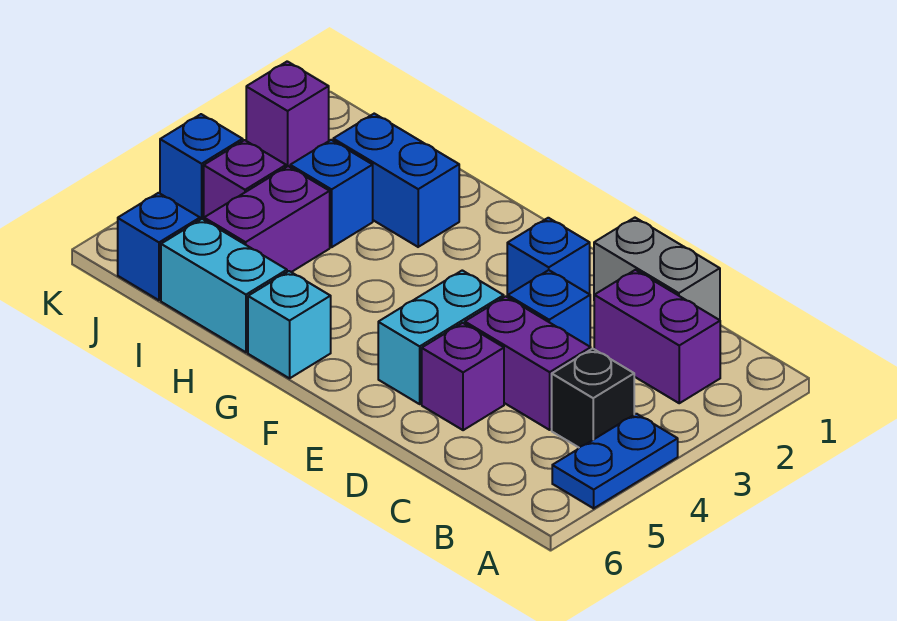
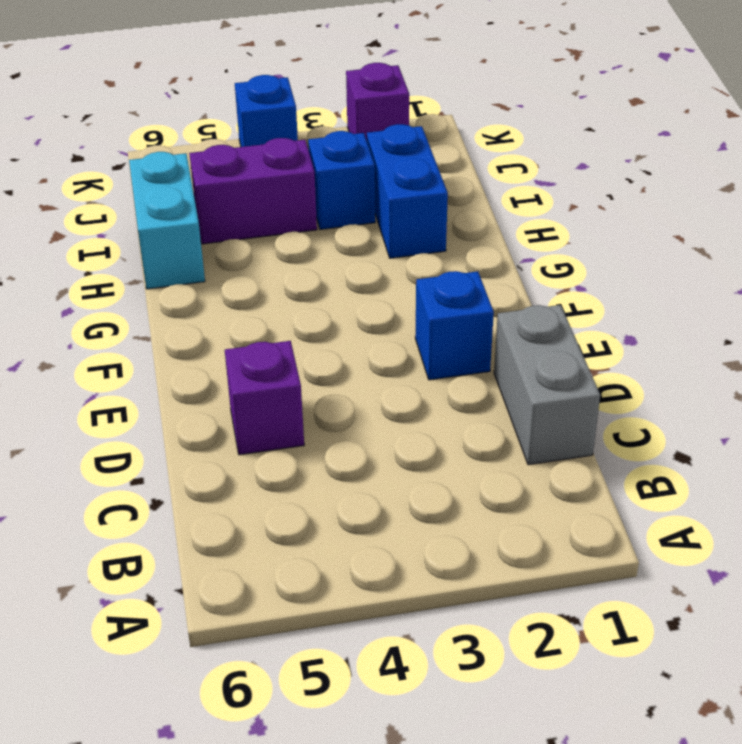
none -> blue 1x2 plate [552,414,678,508]
none -> purple 1x2 brick [594,270,720,403]
none -> black 1x1 brick [552,349,634,447]

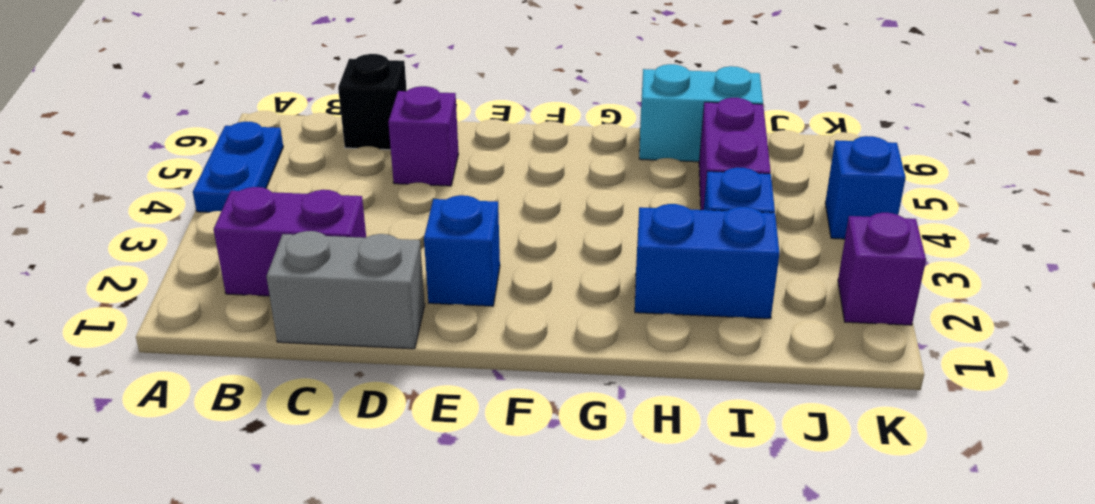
black 1x1 brick [338,54,407,150] -> black 1x1 brick moved to [552,349,634,447]
none -> purple 1x2 brick [465,297,591,430]
none -> blue 1x1 brick [508,270,590,347]
none -> cyan 1x2 brick [378,270,504,404]

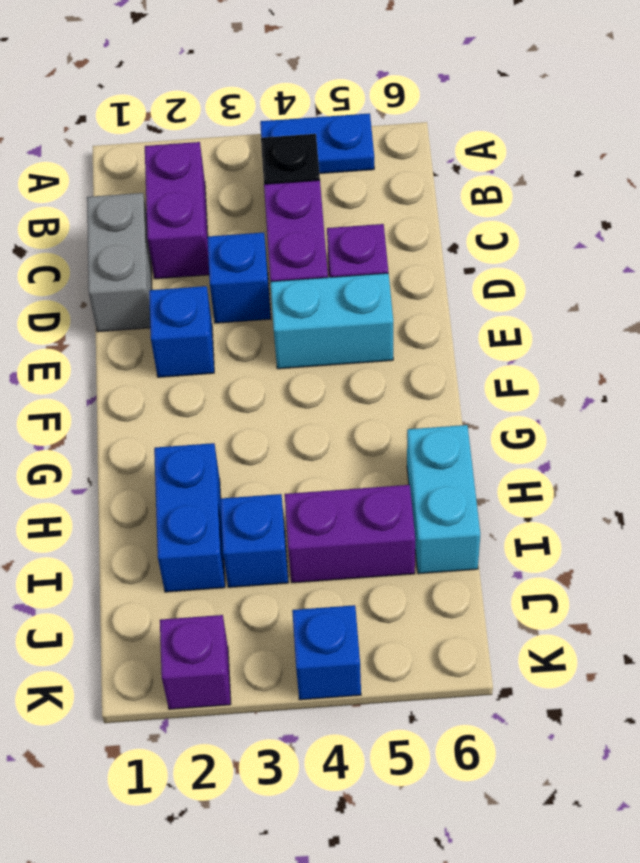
none -> cyan 1x1 brick [248,271,331,378]
none -> purple 1x1 brick [204,140,286,217]
none -> blue 1x1 brick [118,193,200,300]

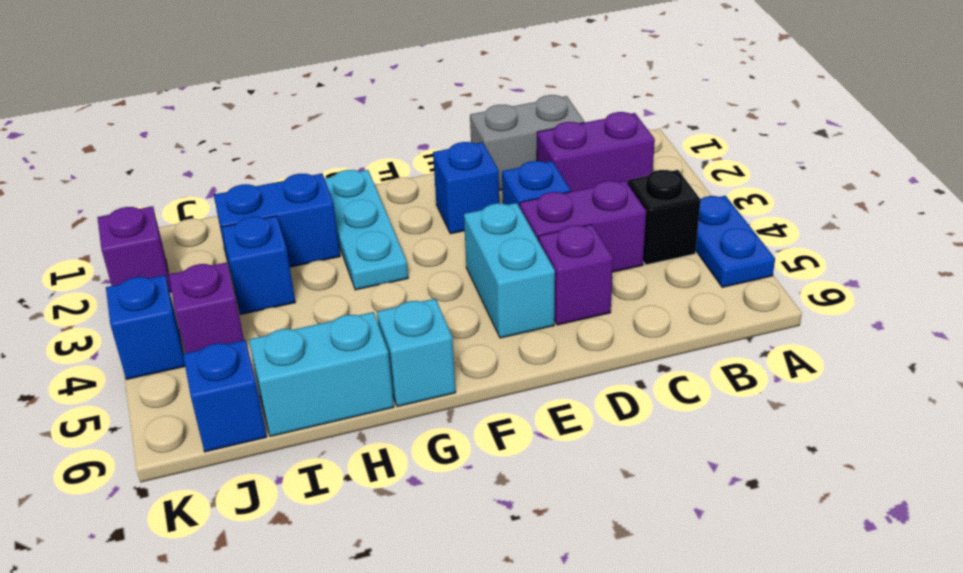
cyan 1x3 plate [325,170,408,290] -> none
none -> purple 1x2 brick [204,166,330,272]

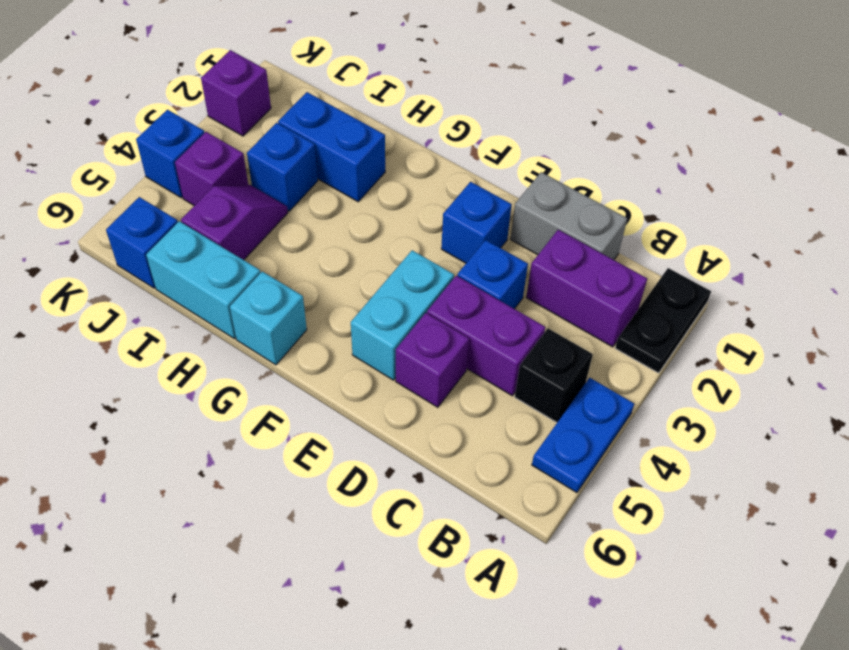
black 1x2 plate [615,268,711,373] -> none
purple 1x2 slope [181,185,288,260] -> purple 1x2 brick [204,166,330,272]

